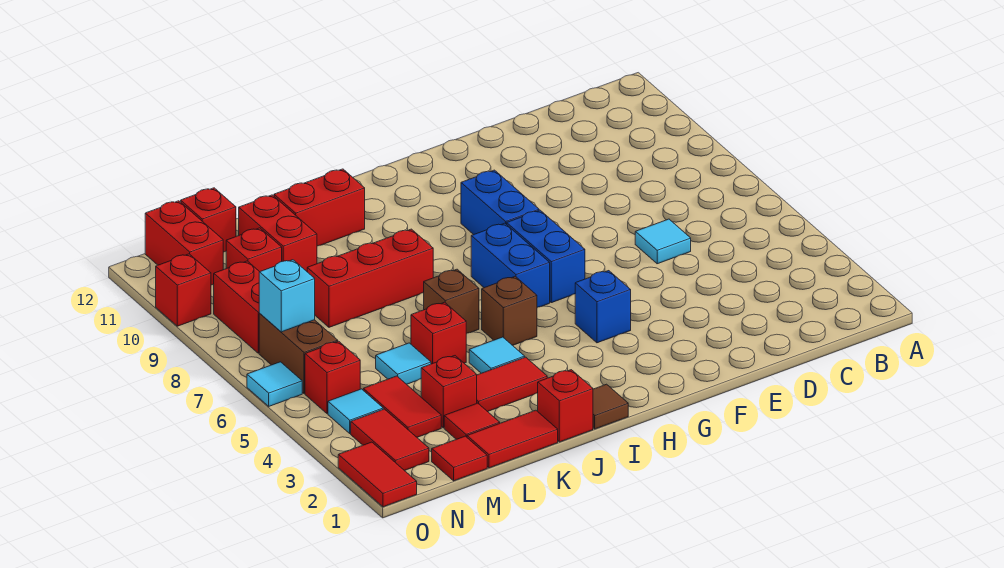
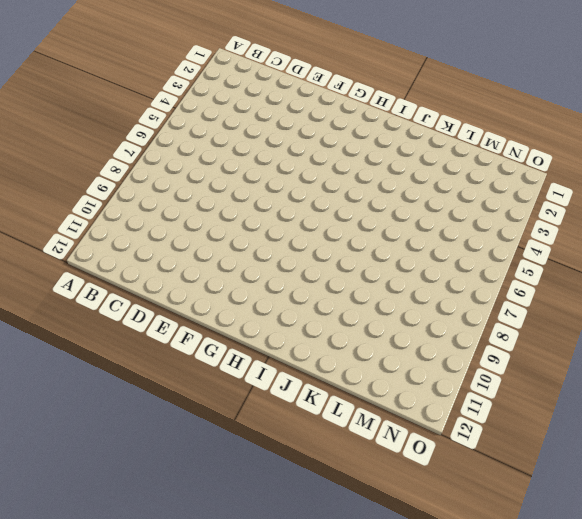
none -> cyan 1x1 tile [635,219,691,264]
none -> blue 1x1 brick [575,271,631,343]
none -> blue 1x2 brick [507,210,585,303]
none -> blue 1x2 brick [461,170,539,235]

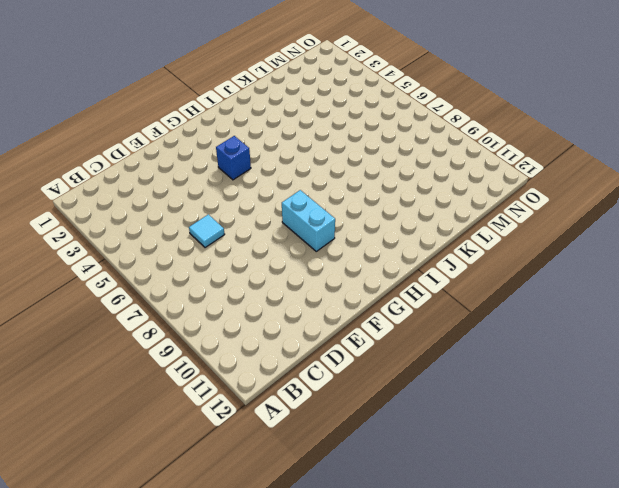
cyan 1x2 brick [282,190,335,251] -> blue 1x2 brick [461,170,539,235]
none -> blue 1x2 brick [507,210,585,303]
none -> blue 1x2 brick [471,223,550,307]
none -> brown 1x1 tile [593,384,628,429]
none -> brown 1x1 brick [482,276,537,345]

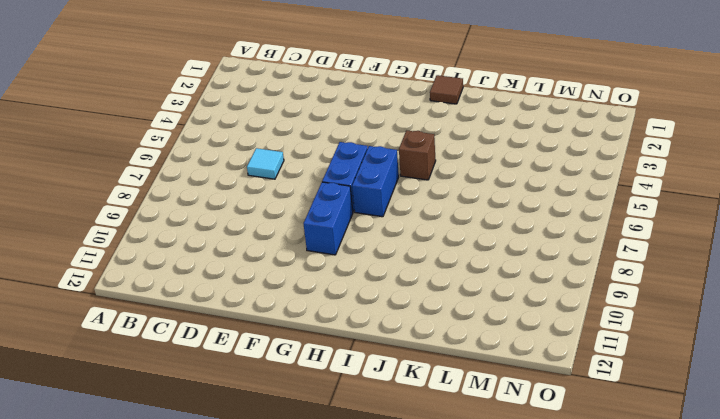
none -> blue 1x1 brick [575,271,631,343]
none -> red 1x1 brick [538,370,593,442]
none -> red 1x2 tile [477,357,547,412]
none -> cyan 1x1 tile [469,337,525,373]

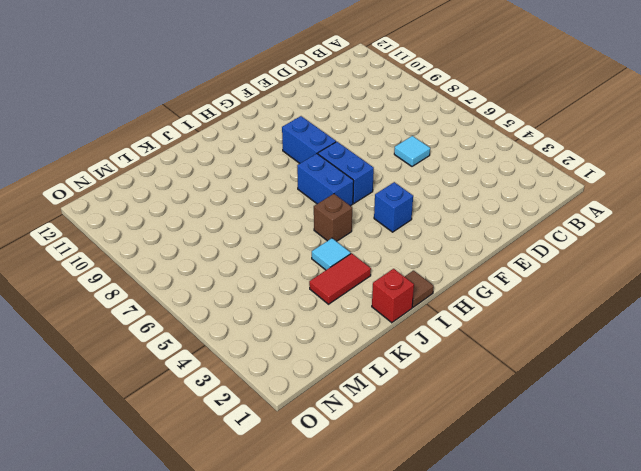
none -> brown 1x1 brick [424,269,479,334]
none -> red 1x3 brick [307,229,433,327]
none -> red 1x2 brick [274,169,365,246]
none -> red 1x2 tile [467,410,558,468]

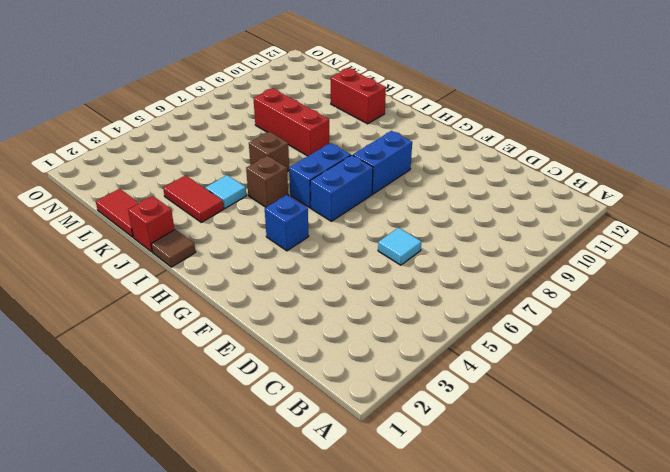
none -> red 1x1 brick [411,302,466,364]
none -> red 1x1 tile [444,403,500,439]
none -> red 1x1 brick [421,356,477,428]
none -> cyan 1x1 tile [376,343,431,384]

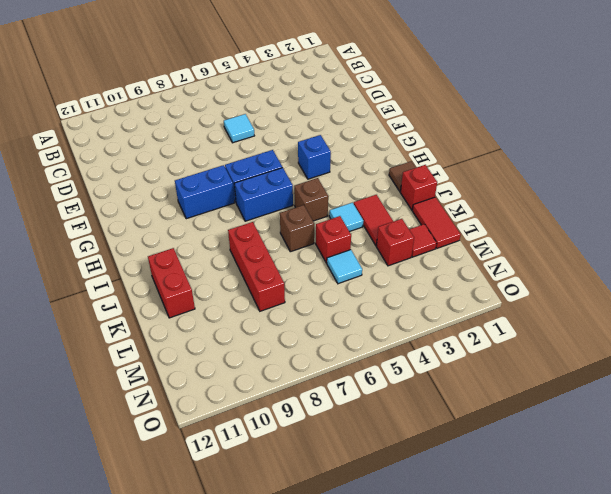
none -> red 1x2 brick [239,195,317,271]
none -> red 1x1 tile [432,436,487,481]
none -> red 1x2 tile [363,376,441,437]
none -> red 1x1 brick [226,228,282,272]

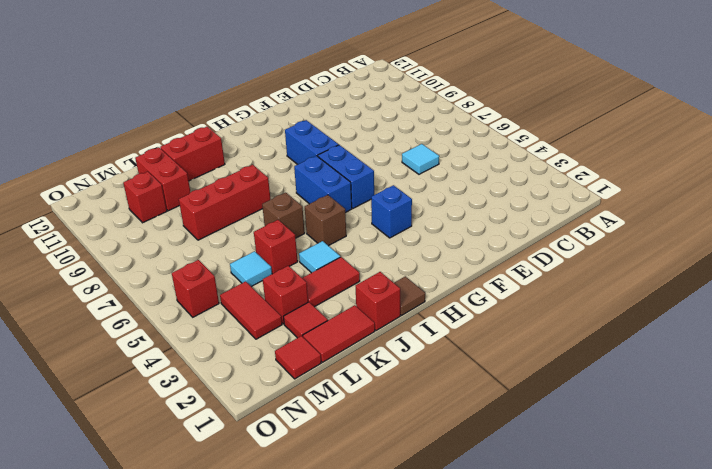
none -> red 1x1 brick [181,188,236,252]
none -> red 1x2 tile [351,409,429,471]
none -> cyan 1x1 tile [328,389,383,434]
none -> brown 1x2 brick [259,314,338,394]

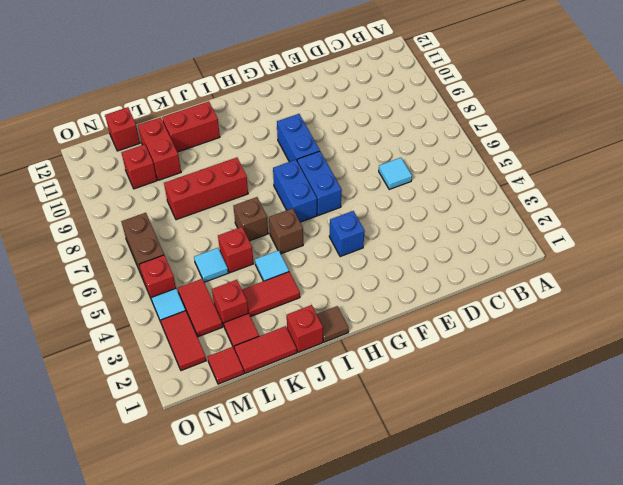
none -> red 1x2 brick [214,261,260,353]
none -> red 1x2 brick [145,201,223,285]
none -> red 1x2 tile [338,442,417,507]
none -> cyan 1x1 tile [247,362,302,406]

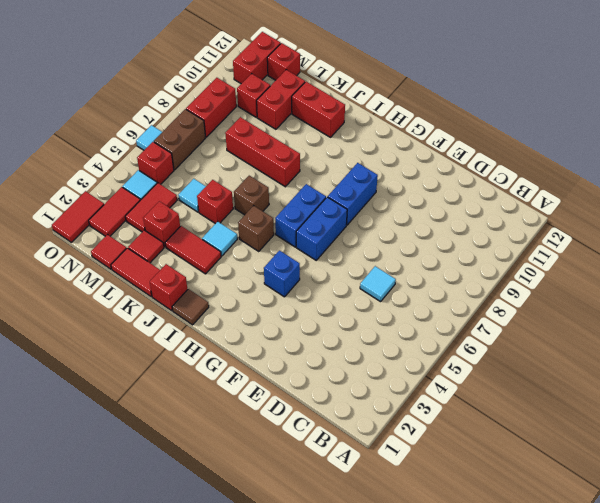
none -> red 1x1 brick [156,254,211,326]
none -> cyan 1x1 brick [259,260,315,332]

